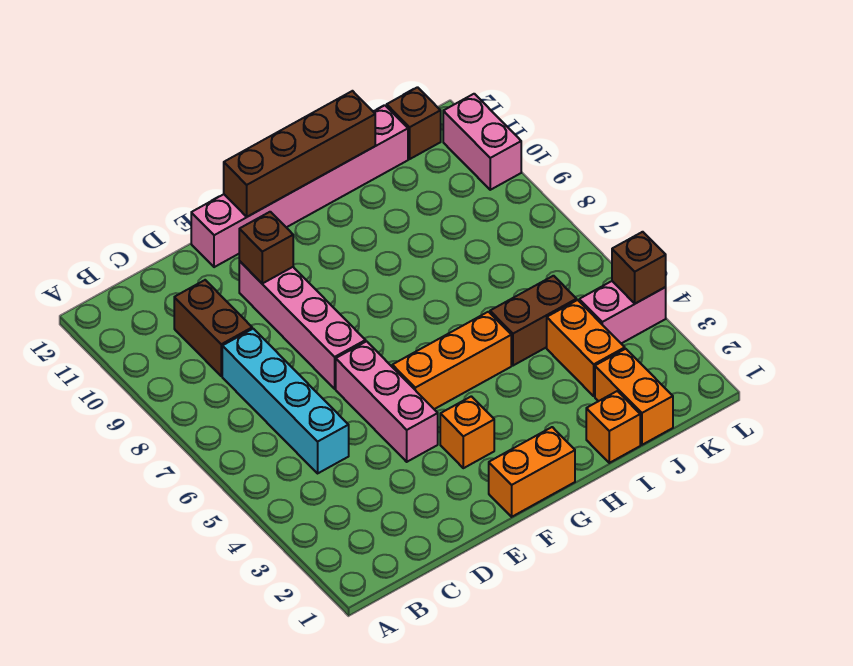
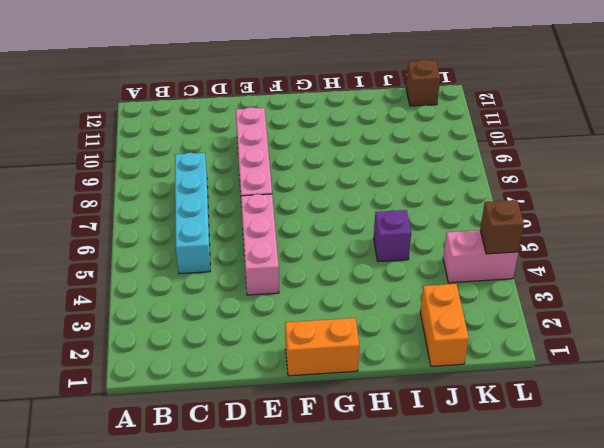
purple 1x1 brick [374,210,411,262] -> brown 1x2 brick [490,276,577,366]
none -> brown 1x2 brick [174,280,252,376]
none -> pink 1x6 brick [191,105,408,267]
none -> orange 1x1 brick [440,396,494,468]

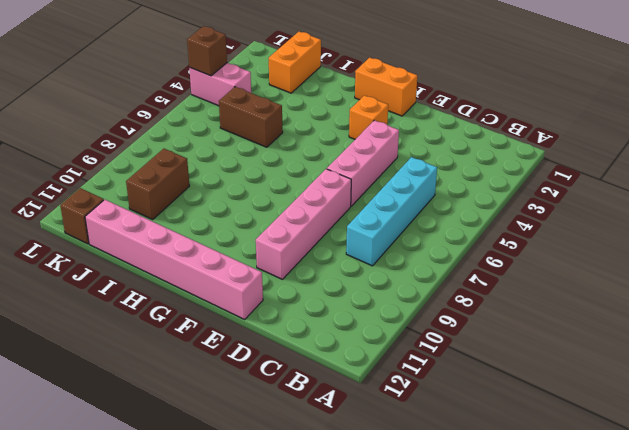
brown 1x2 brick [126,149,189,219] -> brown 1x2 brick moved to [174,280,252,376]
none -> orange 1x3 brick [392,312,511,409]
none -> orange 1x1 brick [586,391,640,463]
none -> orange 1x2 brick [547,300,625,396]

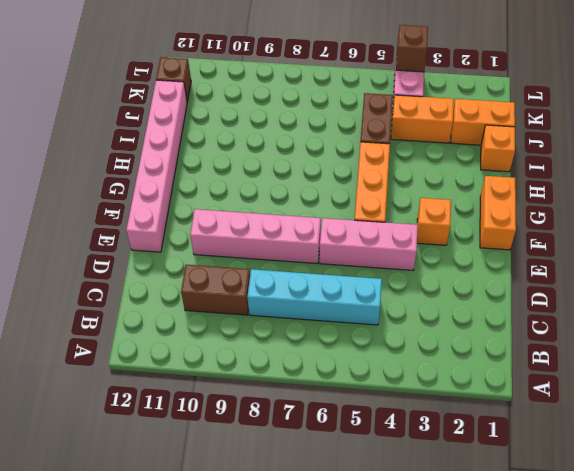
none -> pink 1x2 brick [443,94,521,190]
none -> brown 1x1 brick [239,212,293,283]
none -> brown 1x4 brick [224,91,375,217]

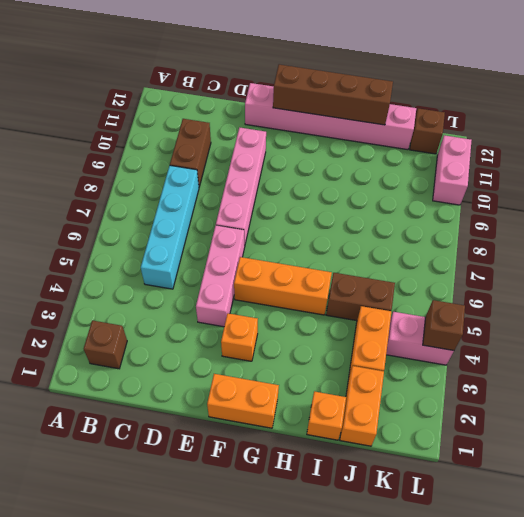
brown 1x1 brick [84,320,127,369] -> brown 1x1 brick moved to [239,212,293,283]

